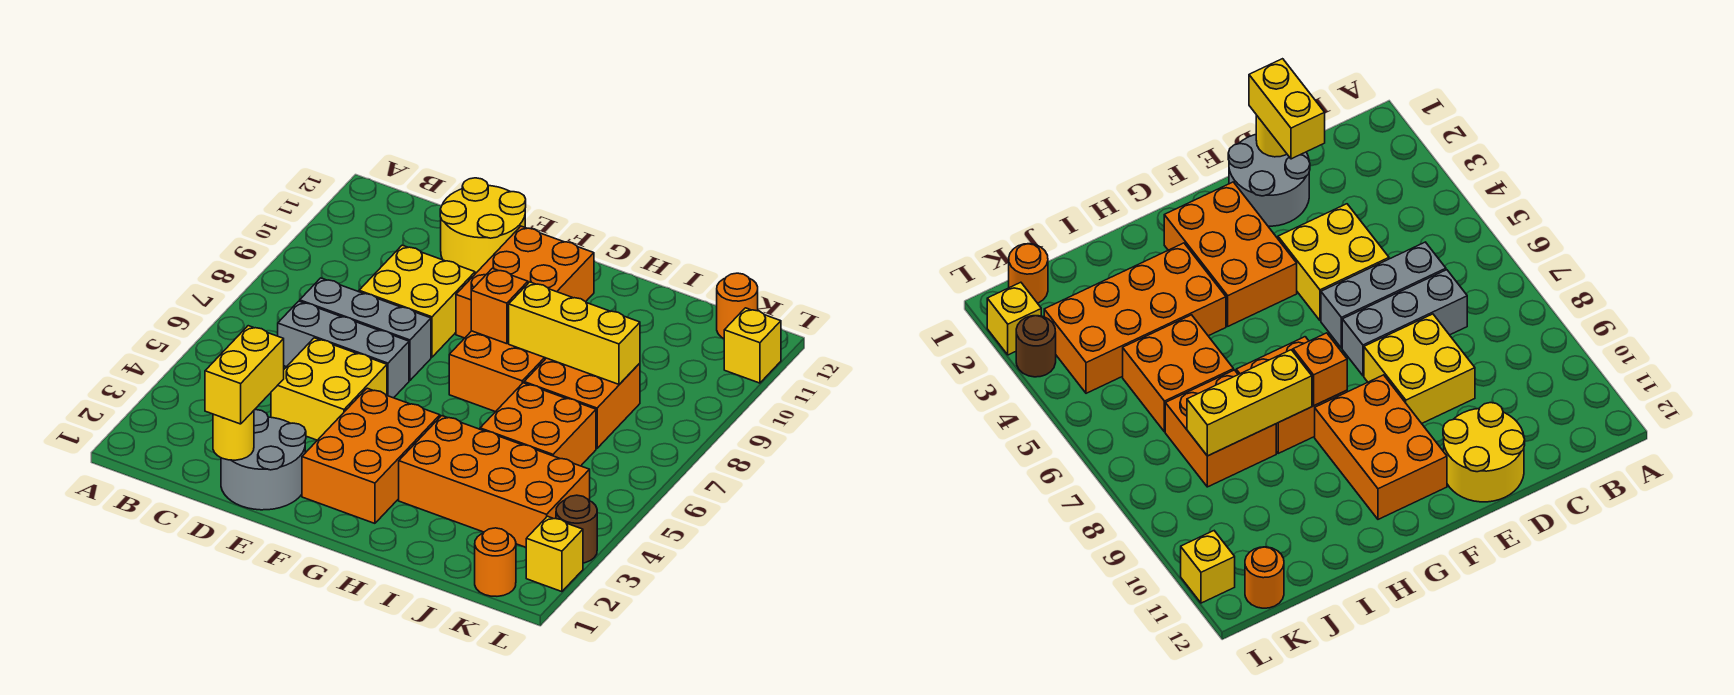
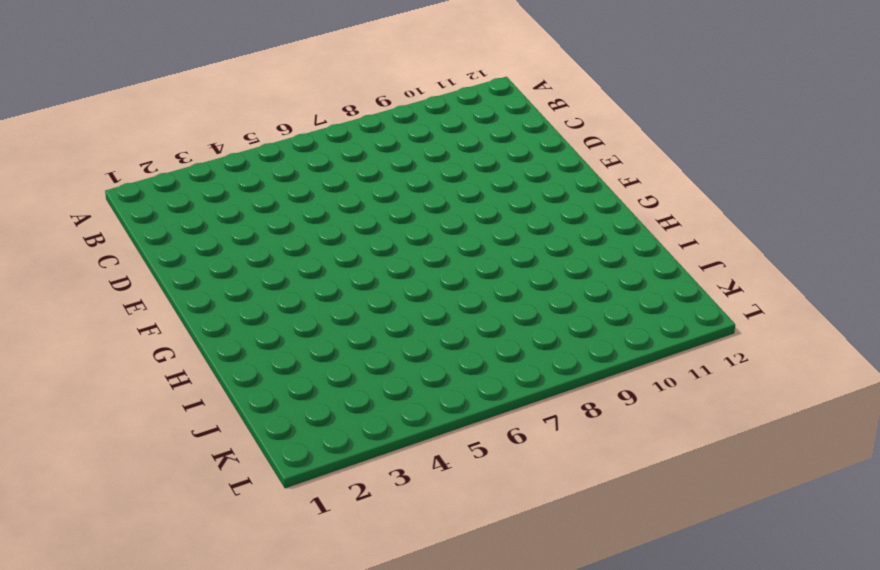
none -> grey 1x3 brick [278,301,409,398]
none -> grey 1x3 brick [300,278,431,380]
none -> grey 2x2 round brick [221,410,306,510]

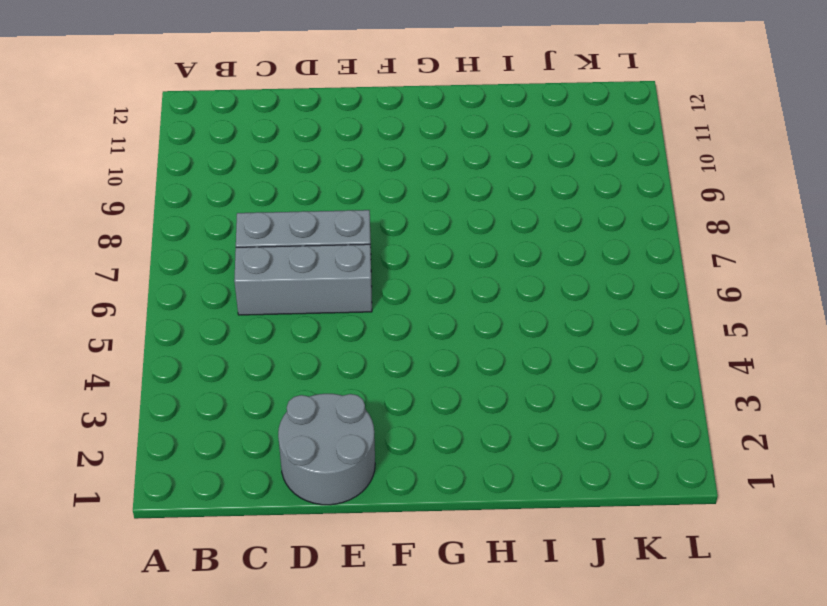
none -> yellow 2x2 brick [271,338,387,440]
none -> yellow 2x2 brick [359,245,475,357]
none -> yellow 2x2 round brick [440,178,526,274]

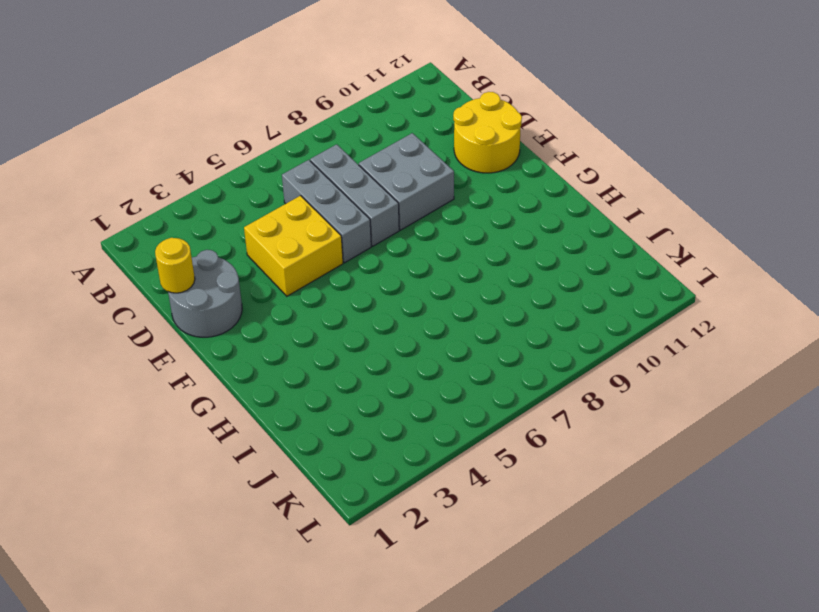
grey 2x2 brick [359,133,454,230] -> yellow 2x2 brick [359,245,475,357]
none -> orange 2x3 brick [302,388,440,523]
none -> orange 2x3 brick [456,226,594,338]
none -> orange 2x2 brick [449,331,546,412]

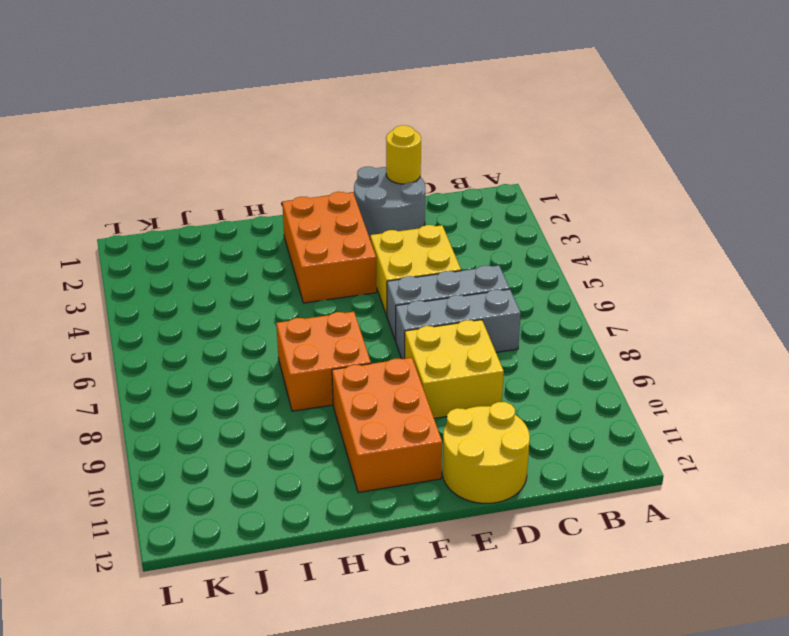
none -> orange 2x4 brick [399,416,590,547]
none -> orange 2x2 brick [480,383,596,466]
none -> orange 2x2 brick [524,358,640,448]

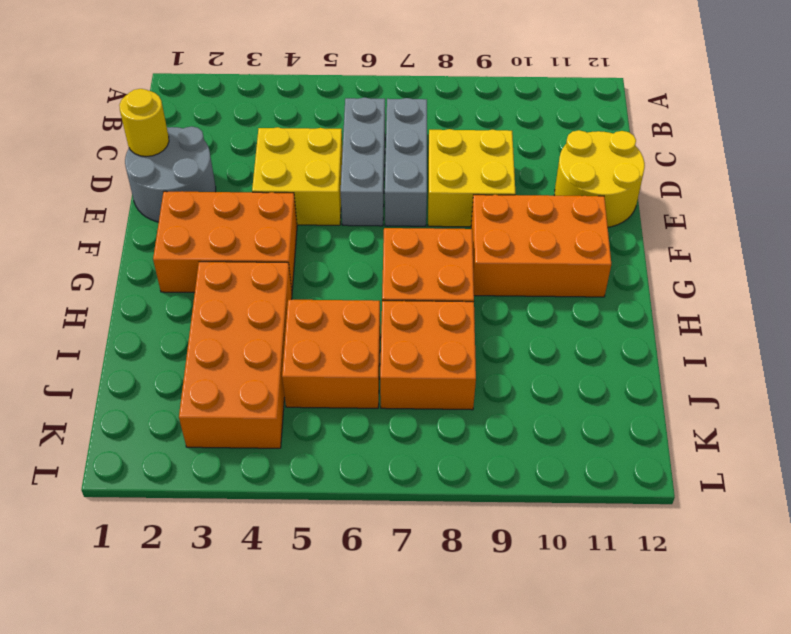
none -> orange 1x1 round brick [475,528,516,596]
none -> orange 1x1 round brick [717,273,758,338]
none -> yellow 1x1 brick [526,516,583,592]

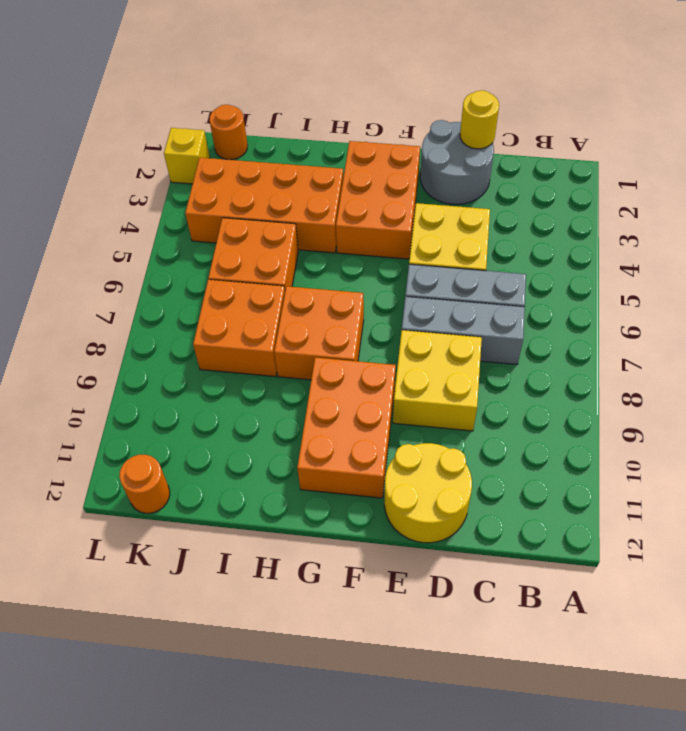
none -> brown 1x1 round brick [556,495,597,563]
none -> yellow 1x1 brick [724,308,781,383]
none -> orange 1x1 brick [471,268,528,344]

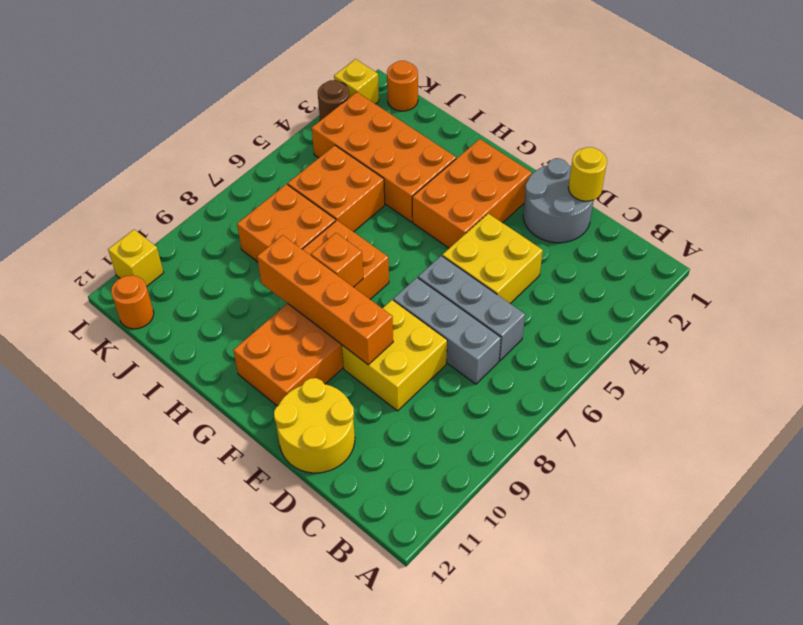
orange 1x4 brick [257,235,393,365] -> none
none -> yellow 1x3 brick [509,282,640,384]
none -> yellow 1x2 brick [205,326,284,424]

